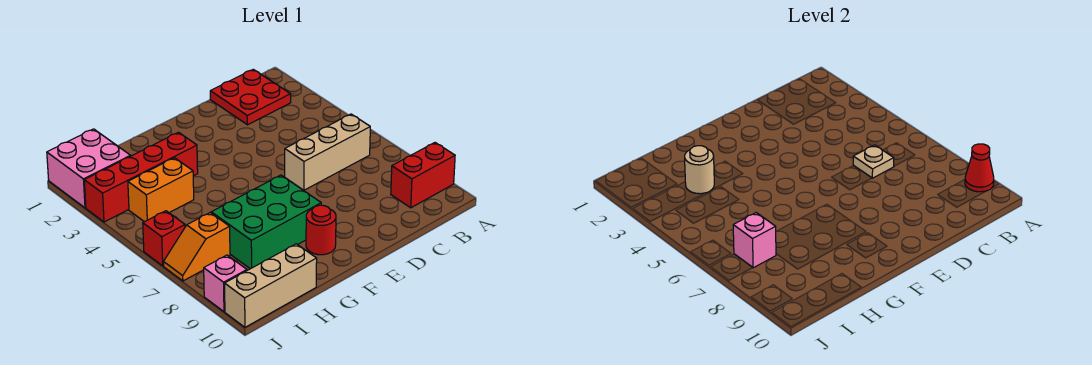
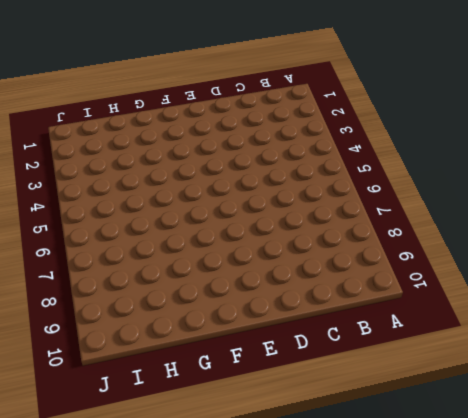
none -> red 1x2 brick [391,143,455,208]
none -> red 2x2 plate [210,69,291,125]
none -> tan 1x3 brick [285,114,370,190]

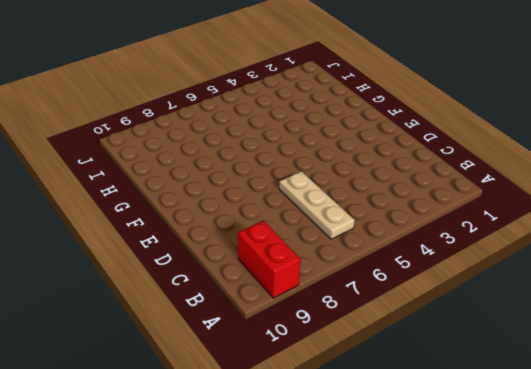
tan 1x3 plate [279,171,355,239] -> tan 1x3 brick [285,114,370,190]
none -> red 2x2 plate [210,69,291,125]
none -> green 2x3 brick [211,175,321,269]
none -> red 1x1 round brick [306,205,336,255]

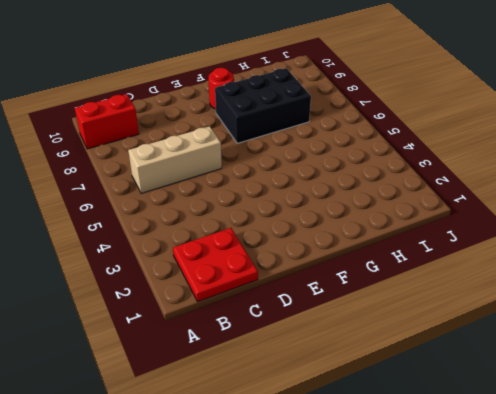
black 2x3 brick [215,68,311,143] -> green 2x3 brick [211,175,321,269]
none -> red 1x4 brick [84,132,198,222]
none -> orange 1x2 brick [128,158,194,222]
none -> tan 1x3 brick [225,244,317,327]

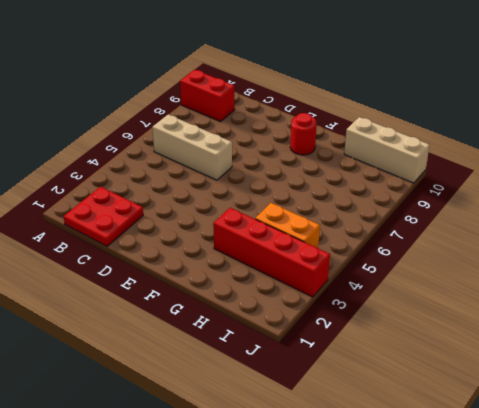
none -> green 2x3 brick [211,175,321,269]
none -> pink 2x2 brick [47,129,131,208]
none -> orange 1x2 slope [164,213,230,281]

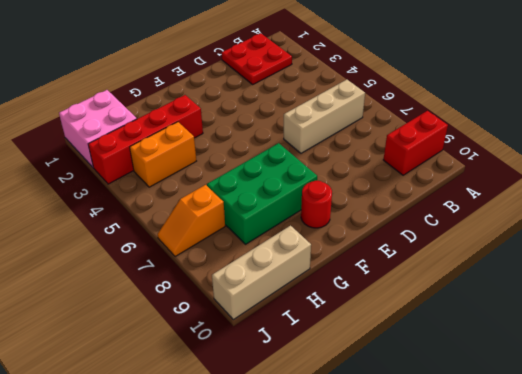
none -> red 1x1 brick [143,211,185,266]
none -> pink 1x1 brick [204,255,247,312]
none -> red 1x1 cone [965,144,994,192]

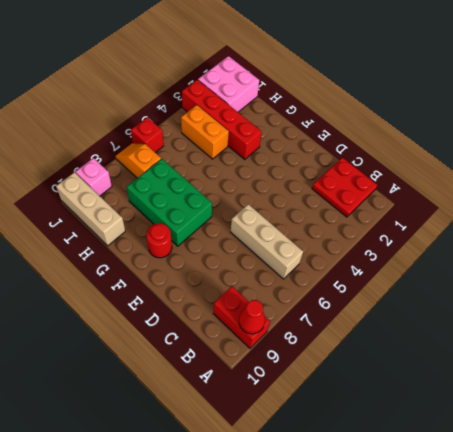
none -> tan 1x1 plate [853,145,894,178]
none -> tan 1x1 round brick [685,146,714,194]
none -> pink 1x1 brick [733,213,776,268]

